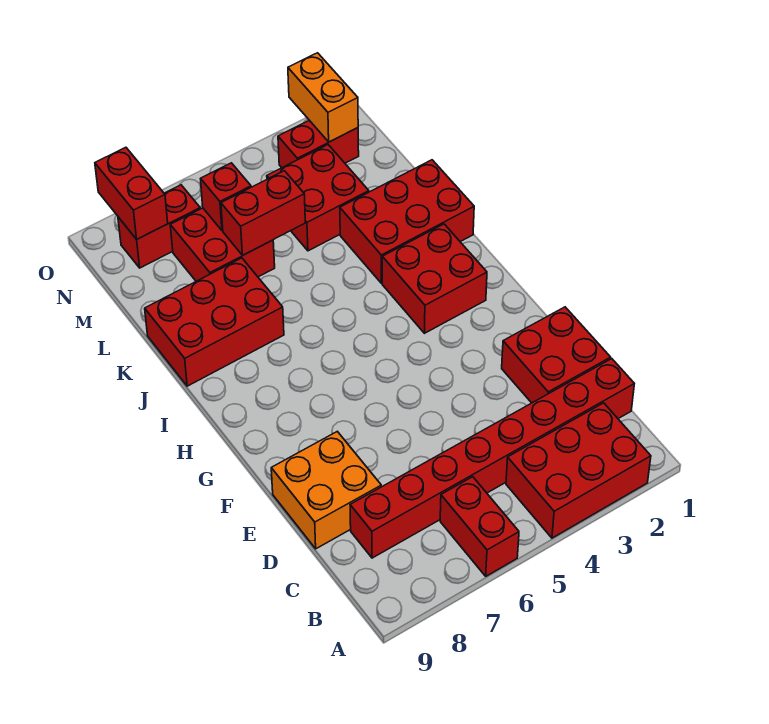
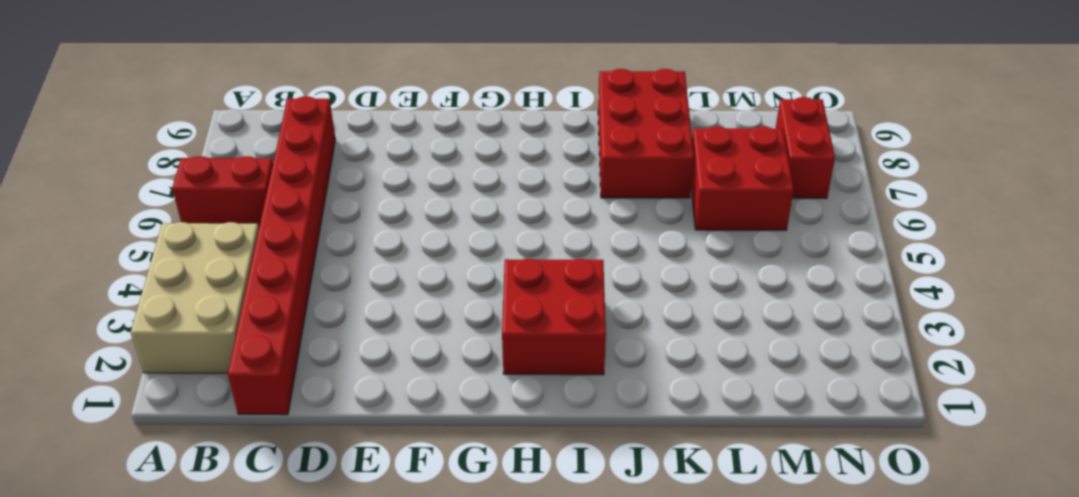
tan 2x3 brick [131,222,259,373] -> red 2x3 brick [506,403,651,538]
none -> red 2x2 brick [502,307,611,403]
none -> orange 2x2 brick [271,431,381,549]
none -> red 2x3 brick [340,160,474,283]

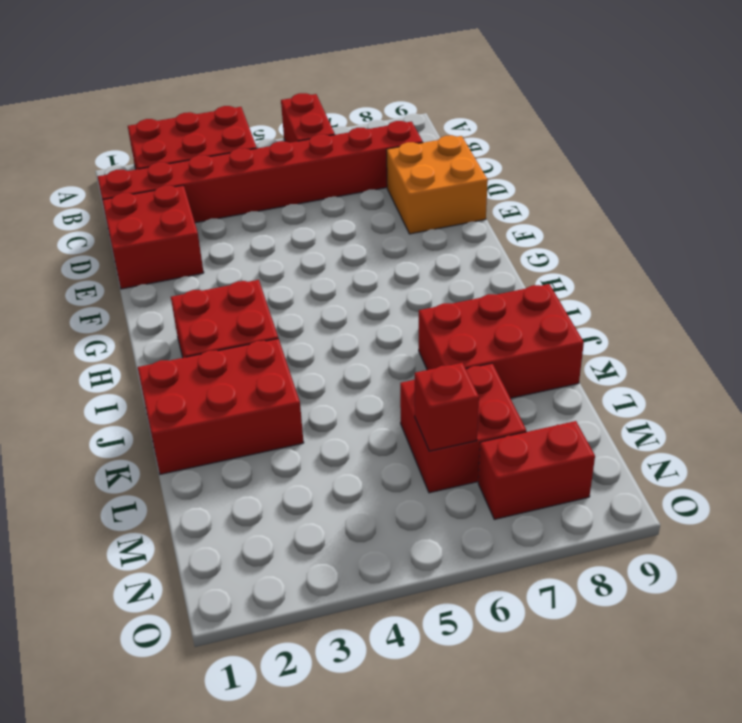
none -> red 2x2 brick [267,145,369,251]
none -> red 1x2 brick [278,120,359,168]
none -> red 1x2 brick [221,171,305,255]

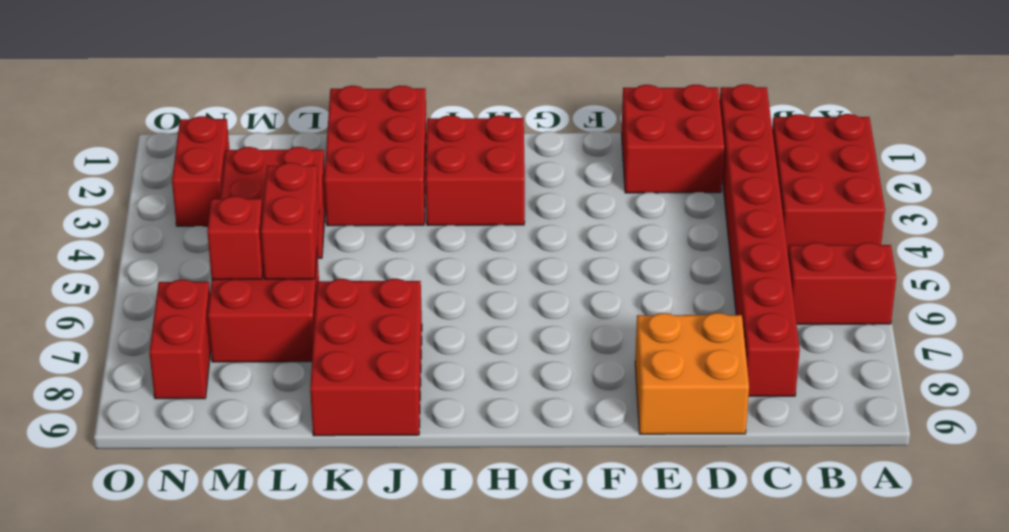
none -> orange 1x2 brick [288,53,358,142]
none -> red 1x2 brick [95,147,168,239]

